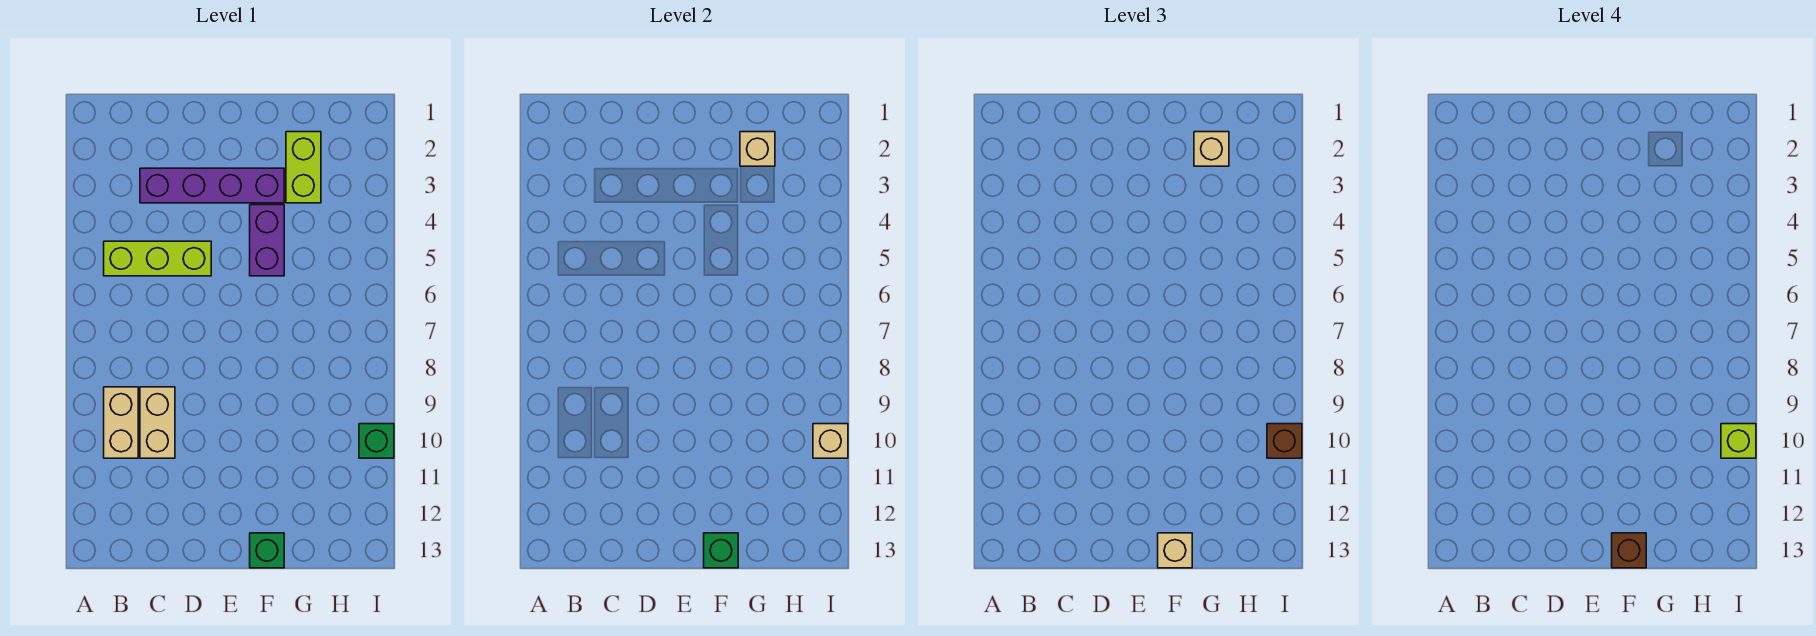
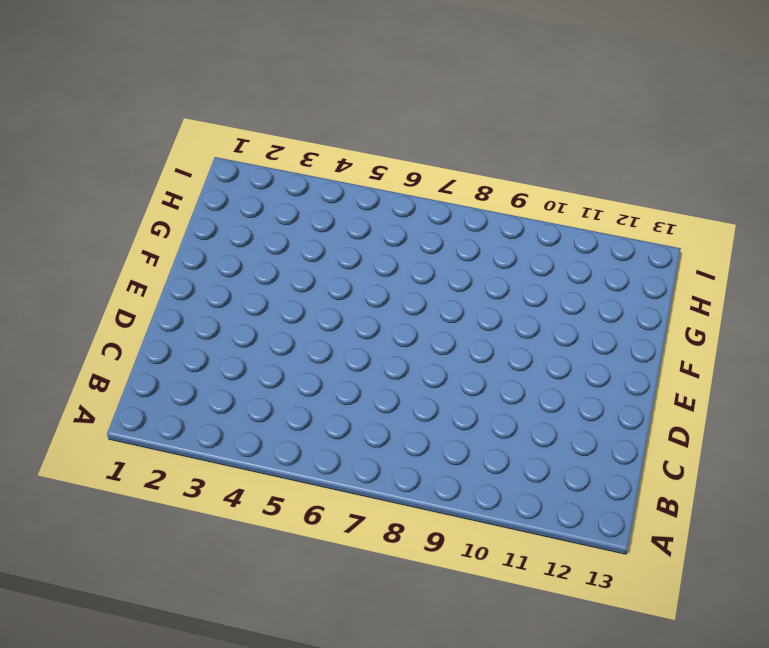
none -> lime 1x3 brick [104,241,211,276]
none -> tan 1x2 brick [104,387,138,458]
none -> purple 1x4 brick [140,168,284,203]

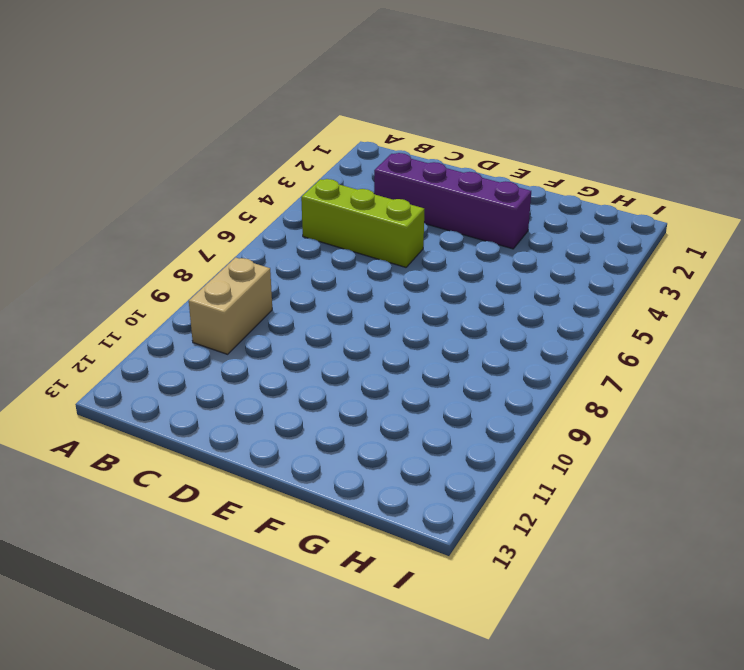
none -> tan 1x2 brick [140,387,175,458]
none -> purple 1x2 brick [250,205,284,276]
none -> green 1x1 brick [250,533,284,568]

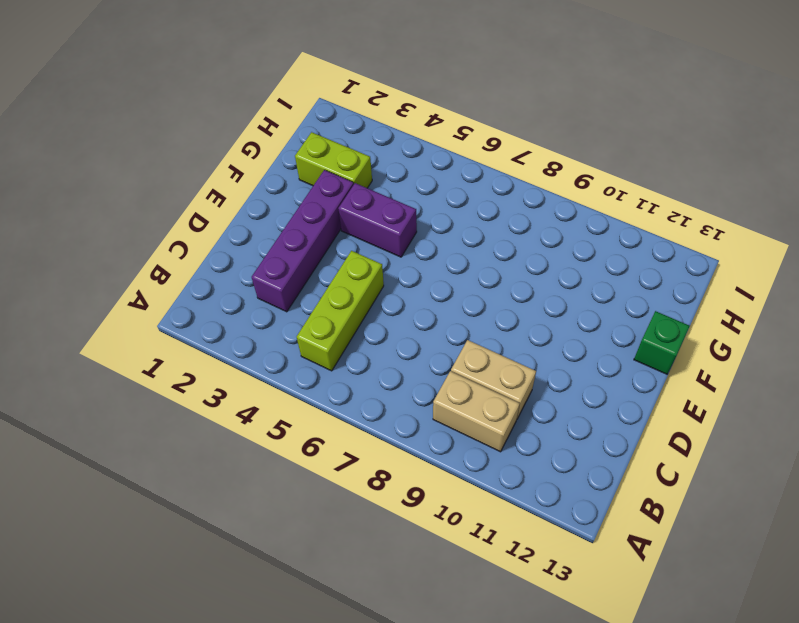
none -> green 1x1 brick [359,424,394,458]
none -> green 1x1 brick [704,533,738,568]
none -> tan 1x1 brick [740,132,775,166]

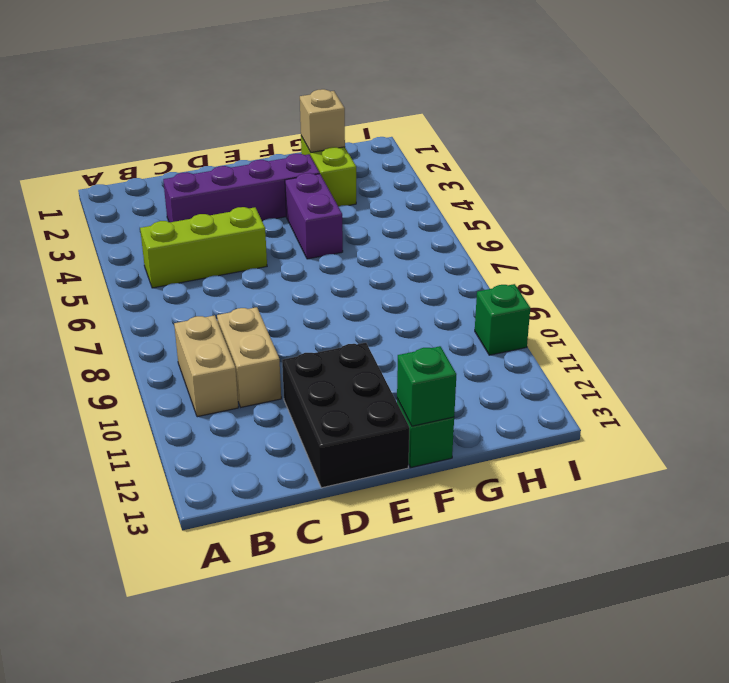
black 2x3 brick [282,343,409,488] -> none
none -> tan 1x1 brick [813,424,848,458]
none -> tan 1x1 brick [1158,533,1192,568]
none -> tan 1x1 brick [1194,132,1229,166]

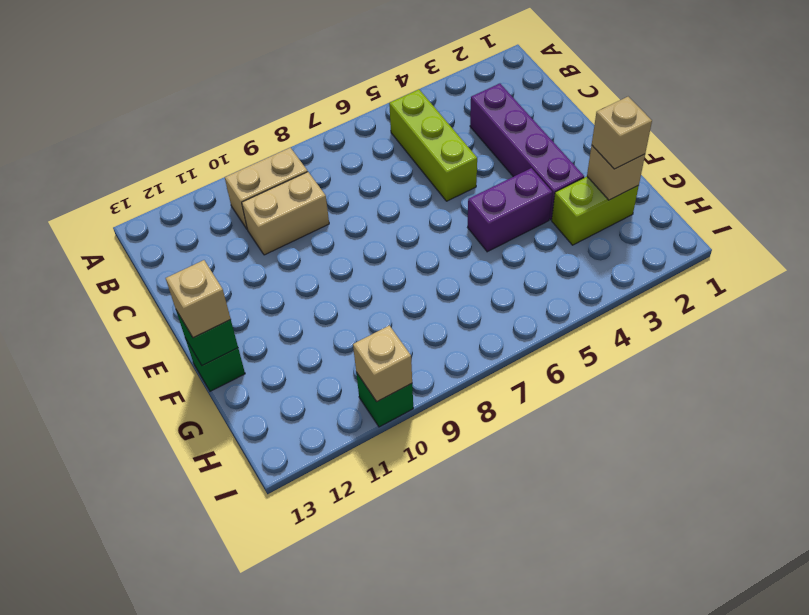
none -> brown 1x1 brick [1267,424,1302,458]
none -> brown 1x1 brick [1612,533,1646,568]
none -> lime 1x1 brick [1721,424,1756,458]

